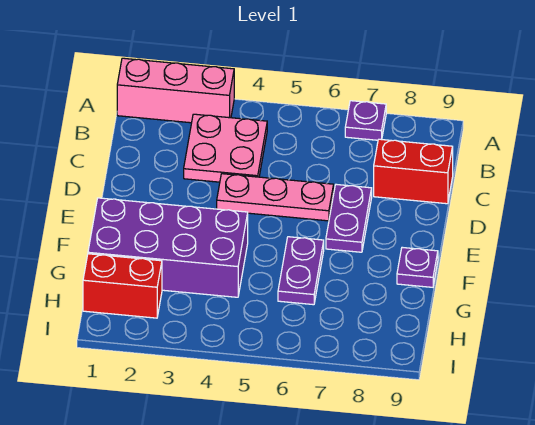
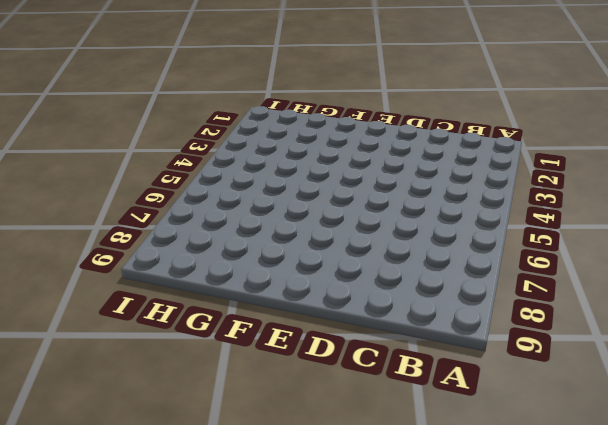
none -> pink 1x3 brick [117,58,234,123]
none -> purple 1x1 plate [345,101,386,140]

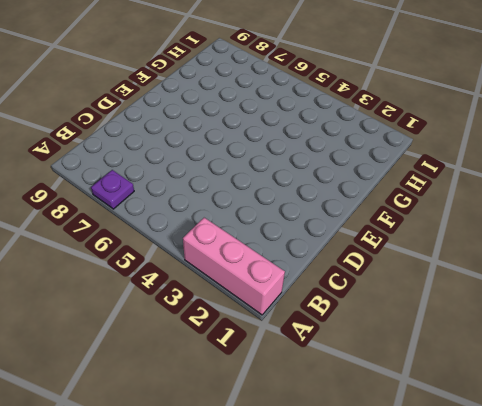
none -> pink 2x2 plate [184,114,267,182]
none -> red 1x2 brick [374,139,453,204]

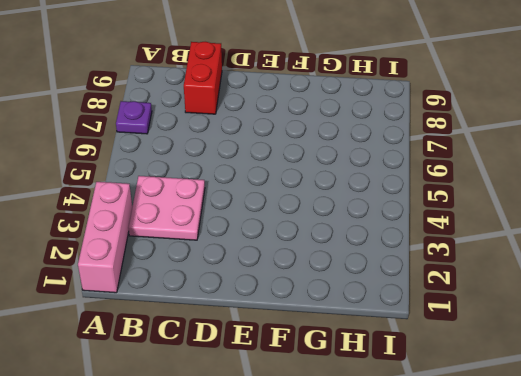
none -> pink 1x3 plate [217,174,334,221]
none -> purple 1x2 plate [326,184,372,252]

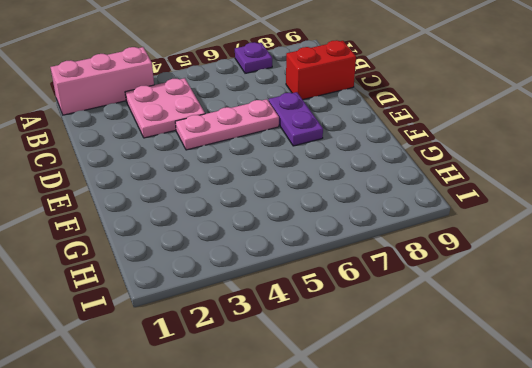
none -> purple 2x4 brick [88,198,248,297]
none -> purple 1x2 plate [278,237,324,305]

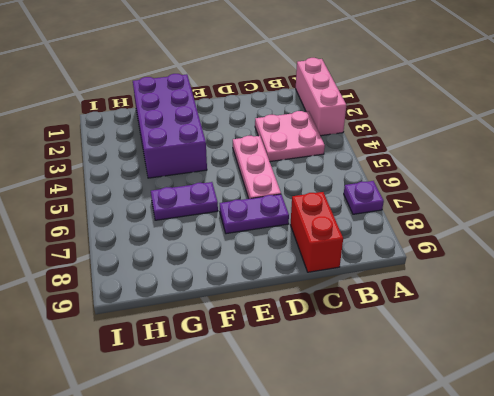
none -> purple 1x1 plate [397,247,438,287]
none -> red 1x2 brick [83,254,162,318]

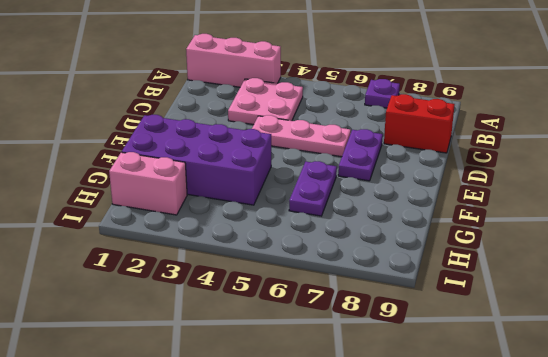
pink 1x2 brick [109,152,187,215] -> red 1x2 brick [83,254,162,318]
none -> purple 1x1 plate [397,247,438,287]

